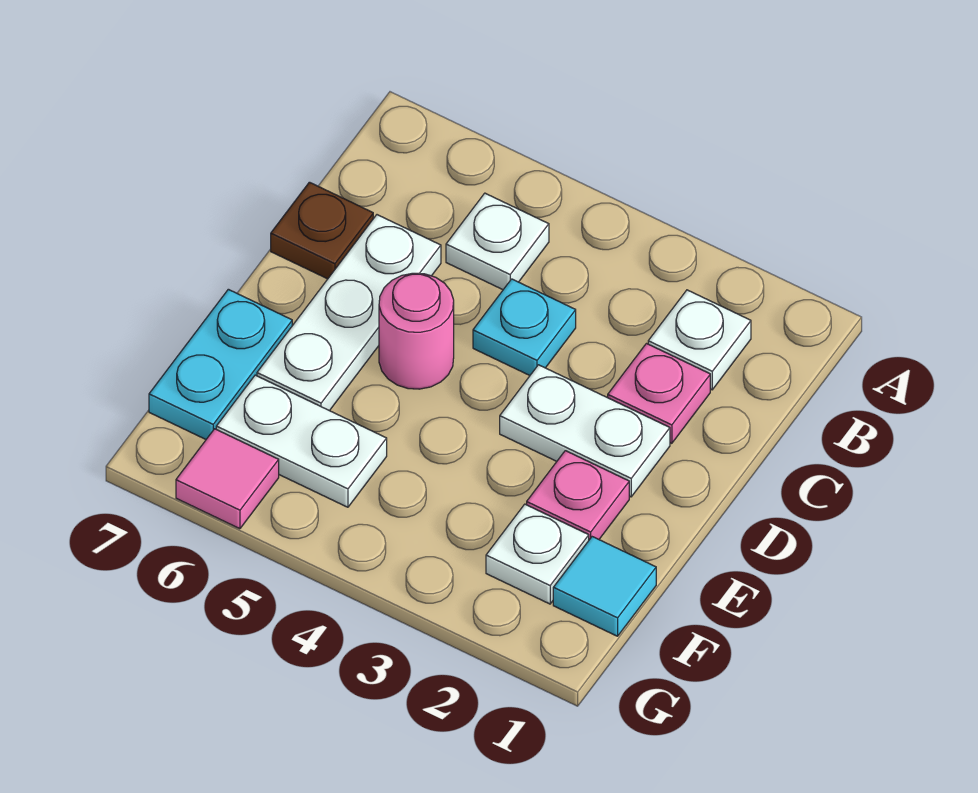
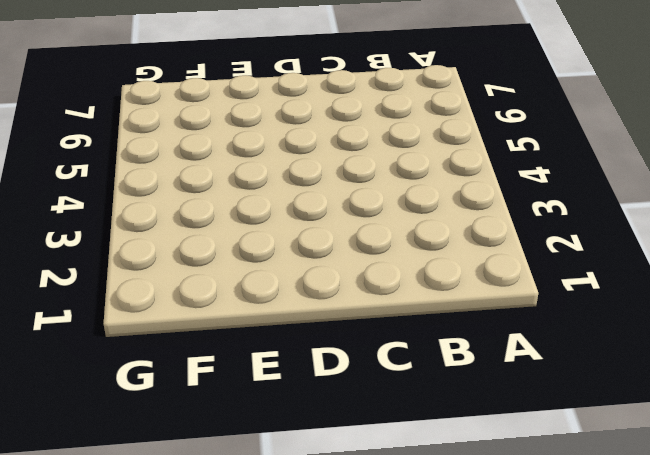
none -> white 1x1 plate [648,290,751,390]
none -> white 1x1 plate [446,193,549,290]
none -> pink 1x1 plate [608,344,710,443]

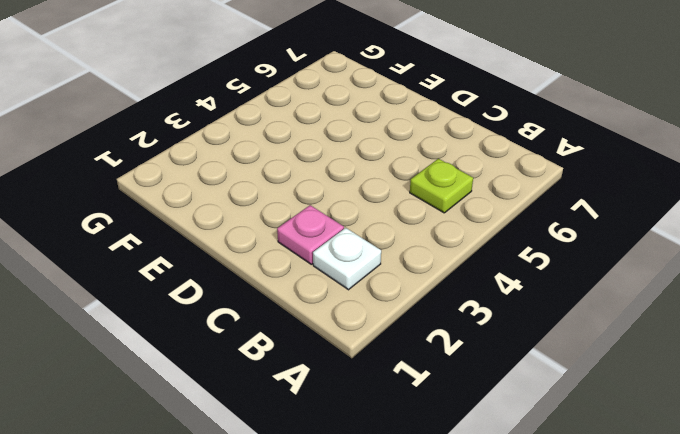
lime 1x1 plate [410,159,473,213] -> white 1x1 plate [446,193,549,290]
none -> cyan 1x1 plate [473,279,576,375]
none -> white 1x3 plate [257,215,441,411]
none -> brown 1x1 plate [271,182,373,279]

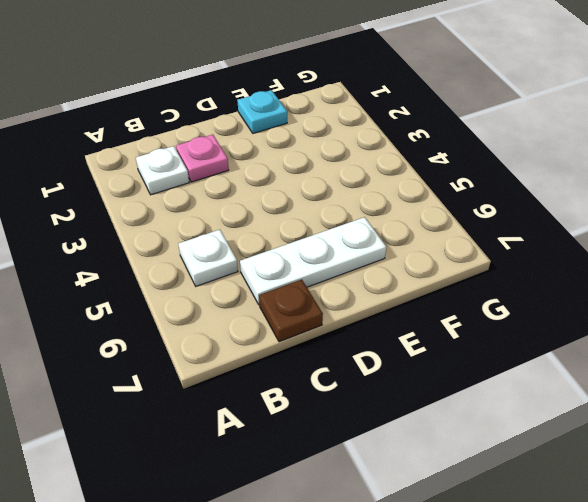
cyan 1x1 plate [237,90,287,133] -> cyan 1x1 plate moved to [473,279,576,375]
none -> white 1x2 plate [500,365,670,497]
none -> pink 1x1 round brick [379,273,454,389]
none -> pink 1x1 plate [527,451,629,540]

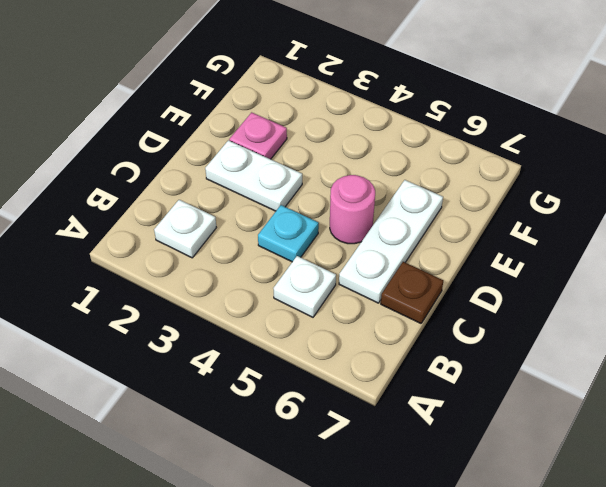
none -> pink 1x1 plate [608,344,710,443]
none -> cyan 1x2 plate [149,289,292,439]
none -> cyan 1x1 tile [553,537,656,636]

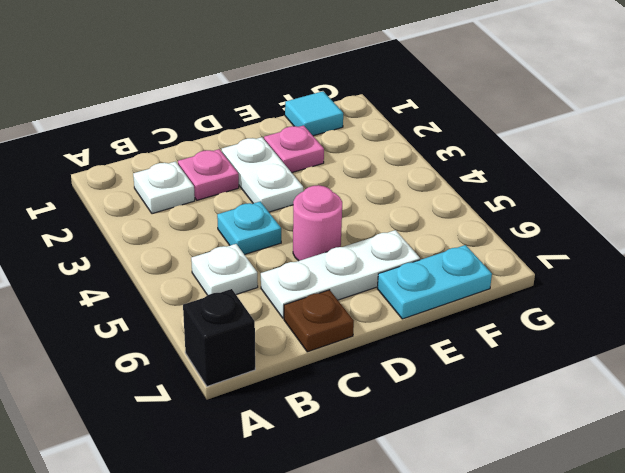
black 1x1 brick [183,289,255,386] -> none
none -> white 1x1 plate [486,504,589,604]
none -> white 1x2 plate [216,375,387,507]
none -> pink 1x1 tile [176,429,279,529]

